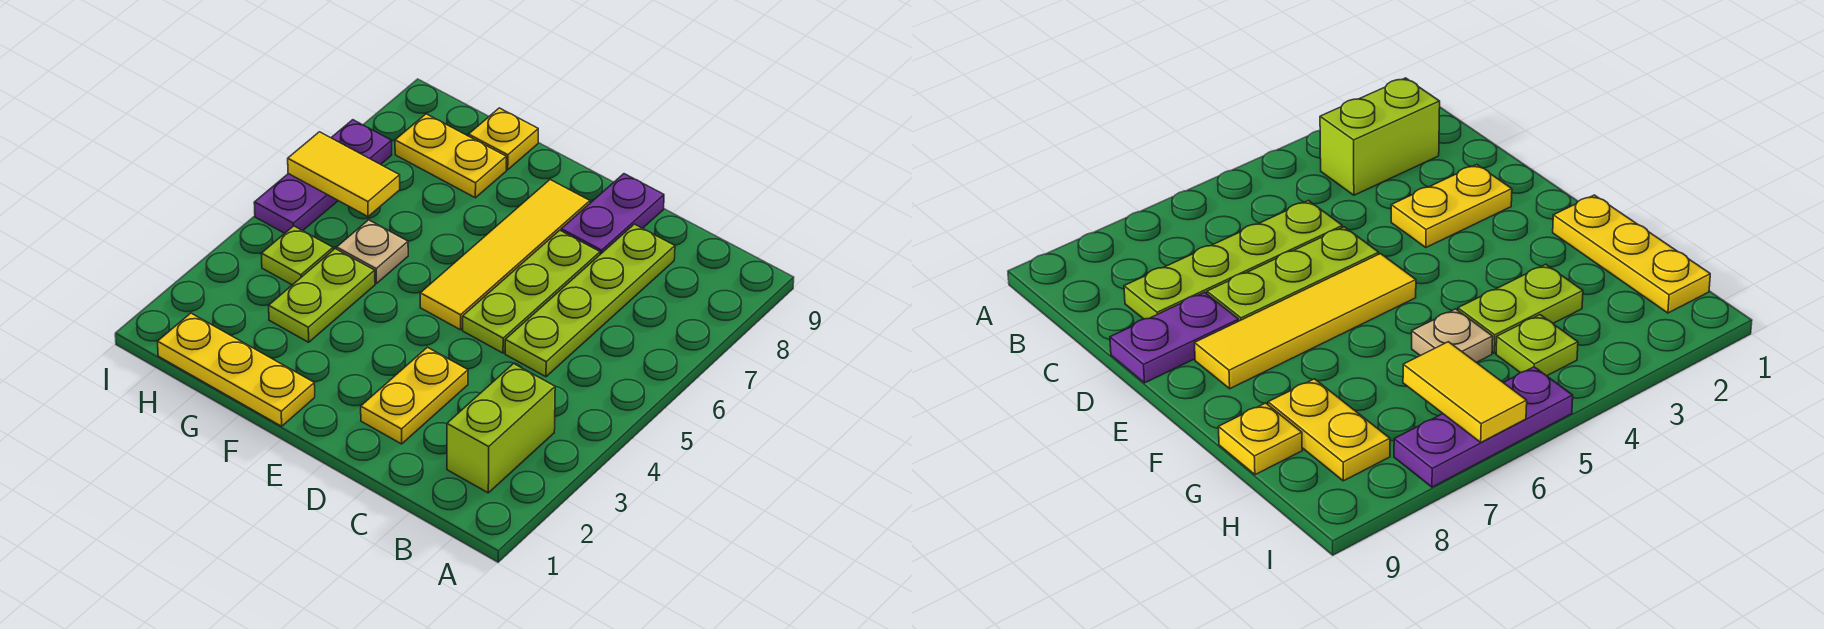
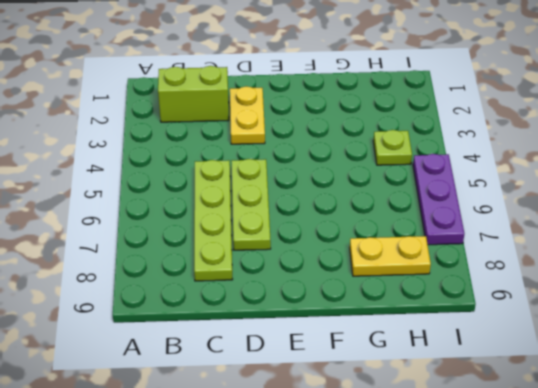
lime 1x2 brick [158,66,229,122] -> lime 1x2 brick turned to [447,364,555,493]
none -> purple 1x2 plate [561,174,664,254]
none -> yellow 1x4 tile [420,180,590,330]
none -> yellow 1x3 plate [158,313,315,426]

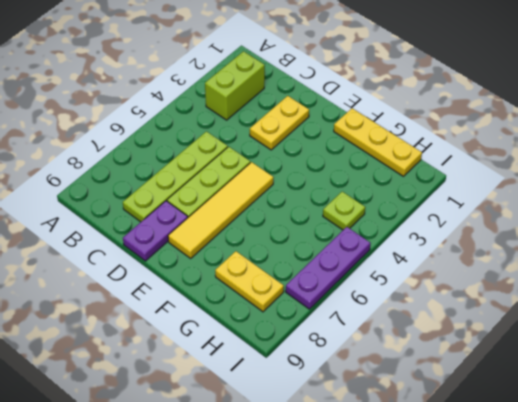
none -> lime 1x2 plate [269,249,375,342]
none -> tan 1x1 plate [337,220,408,284]
none -> yellow 1x1 plate [469,108,538,170]

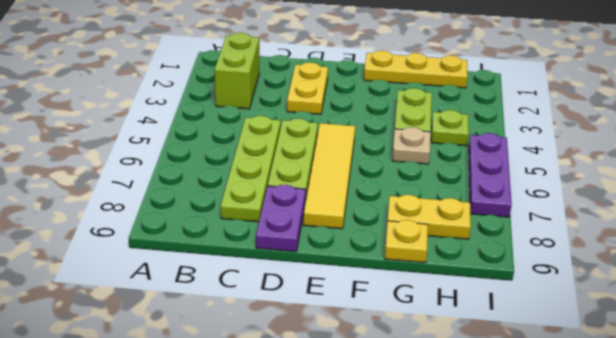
none -> yellow 1x2 tile [288,132,400,217]

